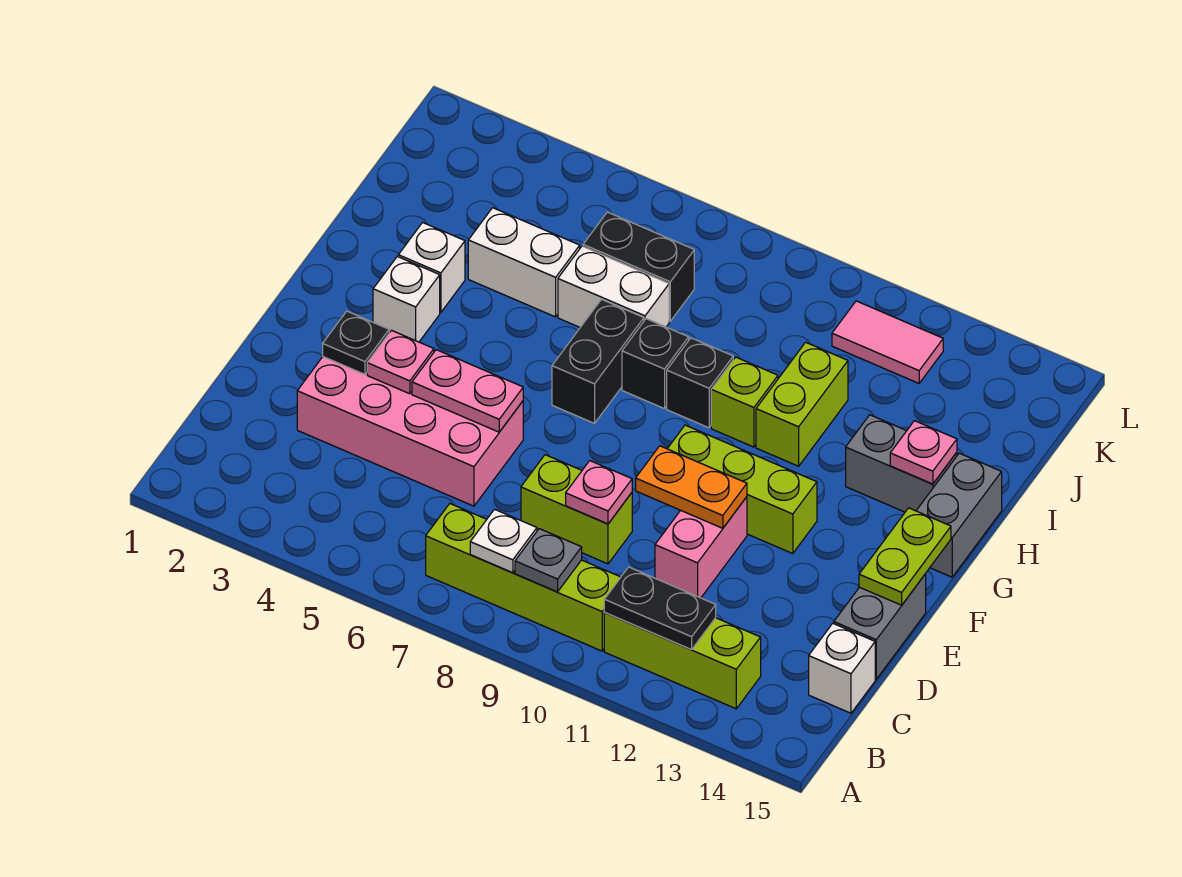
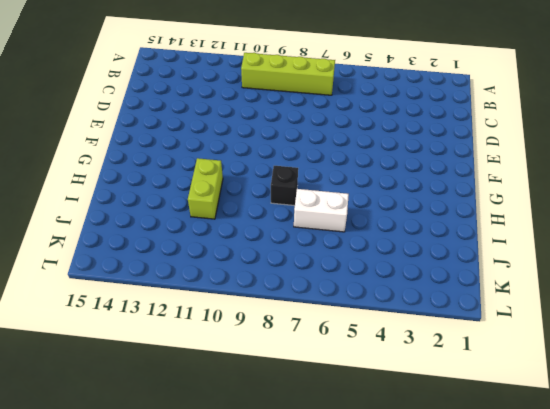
none -> lime 1x3 brick [604,613,761,709]
none -> white 1x1 brick [809,623,875,713]
none -> pink 2x4 brick [297,357,523,506]
none -> lime 1x2 brick [521,455,632,564]

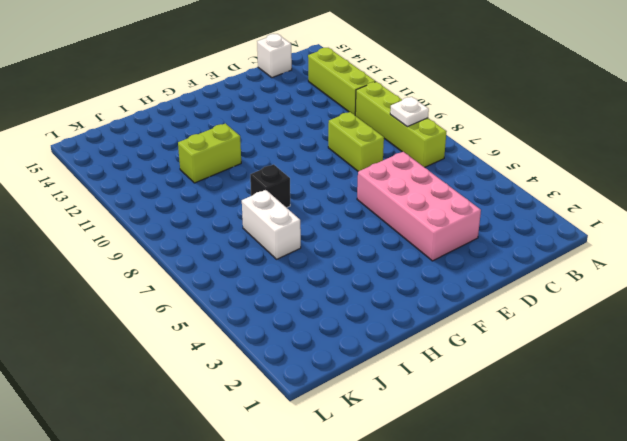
none -> pink 1x2 brick [655,497,747,598]
none -> grey 1x2 brick [834,574,926,679]
none -> lime 1x3 brick [667,425,817,554]
none -> white 1x1 brick [373,256,440,342]

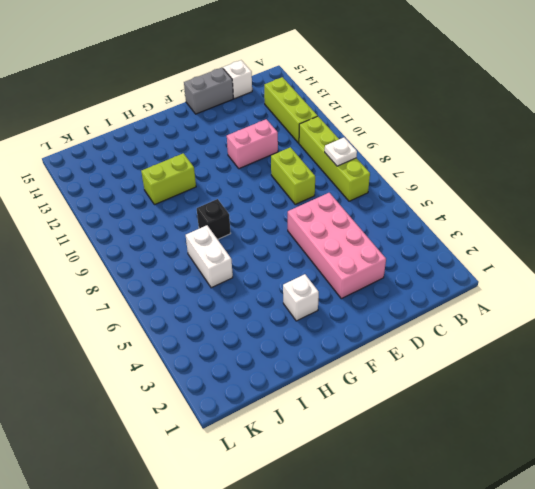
none -> lime 1x3 brick [667,425,817,554]
none -> black 1x2 brick [552,299,644,423]
none -> grey 1x2 brick [916,453,1002,577]
none -> white 1x1 brick [398,223,465,312]

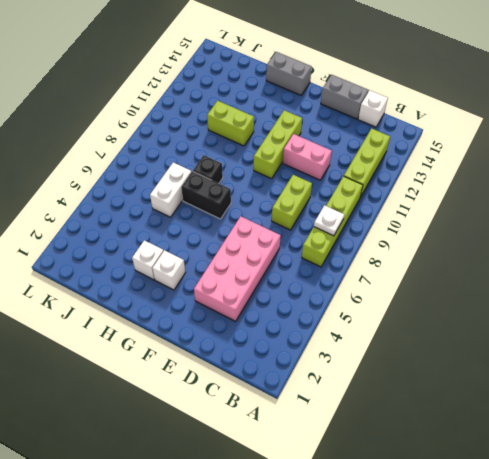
none -> black 1x1 brick [667,338,733,428]
none -> lime 1x1 brick [711,357,778,447]
none -> grey 1x2 brick [846,415,957,512]
none -> white 1x2 brick [468,208,580,317]

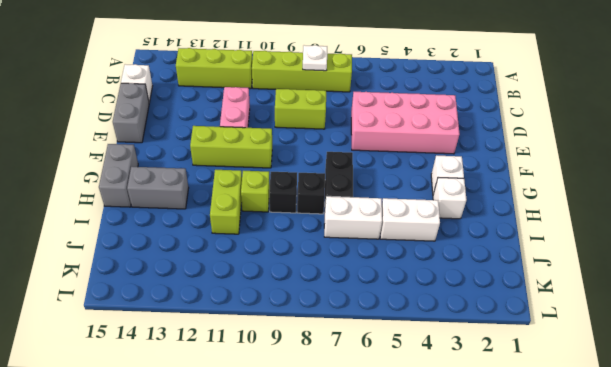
none -> black 1x2 brick [583,212,694,321]
none -> pink 1x2 tile [832,301,943,383]
none -> grey 1x1 plate [515,529,582,592]
none -> black 1x2 plate [604,567,716,650]

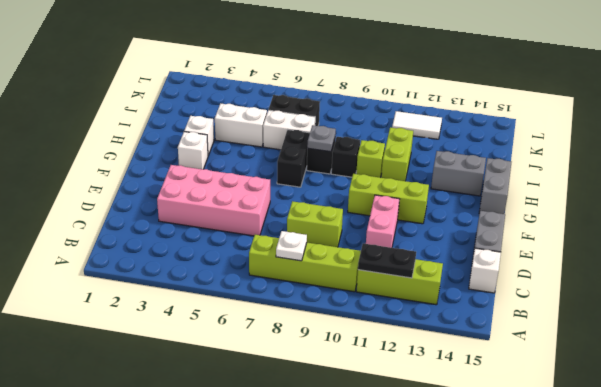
grey 1x1 plate [307,125,336,152] -> grey 1x1 plate moved to [515,529,582,592]
white 1x2 tile [392,111,442,139] -> pink 1x2 tile [832,301,943,383]
none -> pink 1x1 plate [566,461,632,524]
none -> black 1x1 plate [323,311,389,374]
none -> pink 1x1 plate [367,330,434,394]
none -> pink 1x2 plate [412,350,523,432]

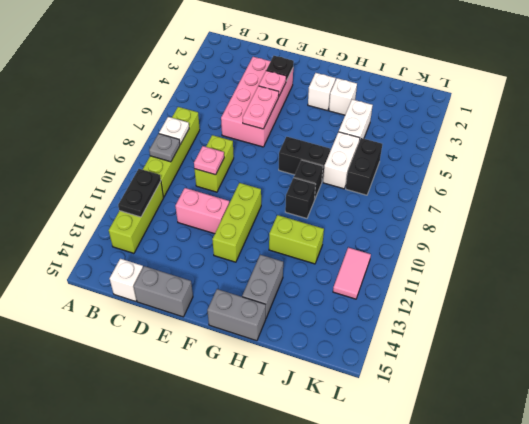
none -> lime 1x1 brick [711,357,778,447]
none -> orange 1x2 plate [636,446,747,528]
none -> lime 1x2 plate [859,508,951,605]
none -> pink 1x1 plate [890,421,957,484]

